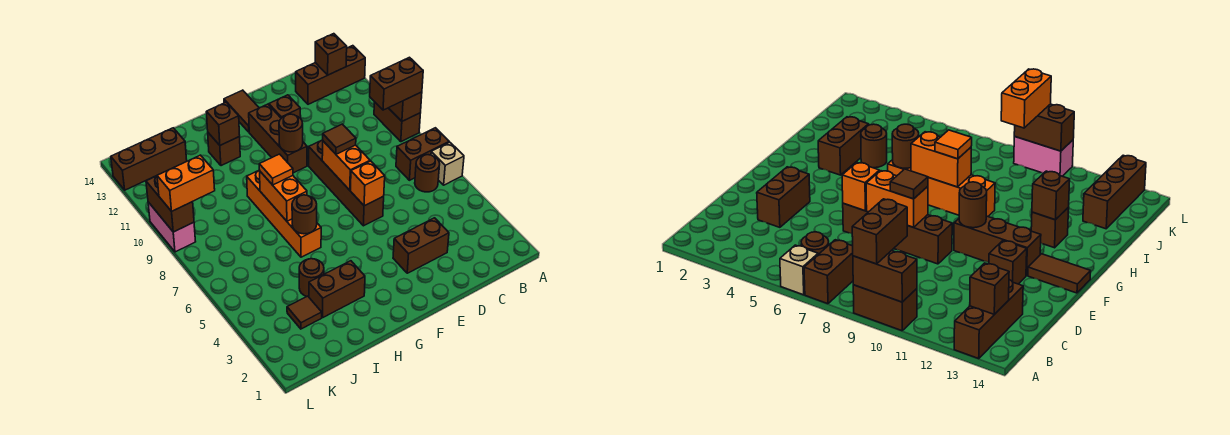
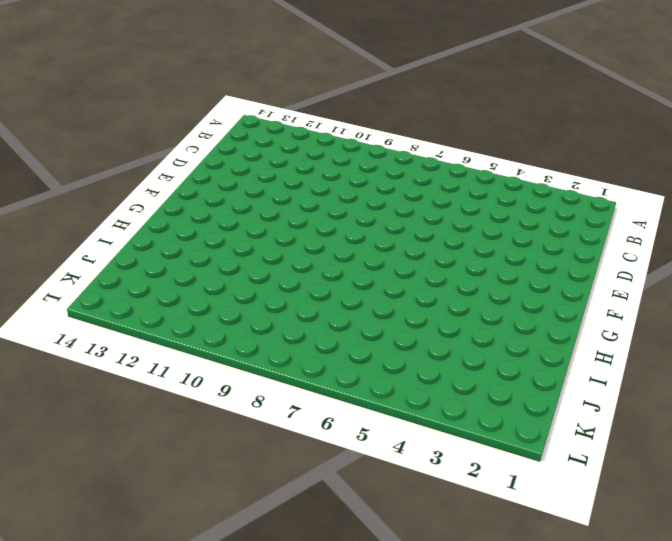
none -> tan 1x1 brick [431,142,464,185]
none -> brown 1x2 brick [396,128,449,180]
none -> brown 1x2 brick [374,102,420,142]
none -> brown 1x3 brick [296,46,365,104]

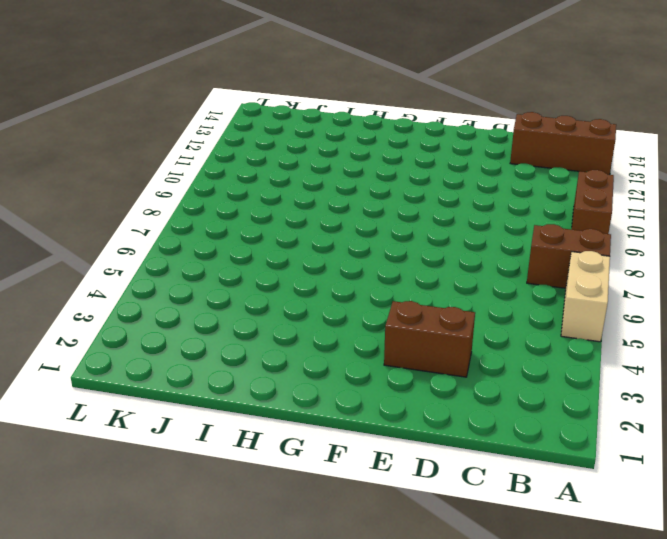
tan 1x2 brick [561,251,610,342] -> tan 1x1 brick [431,142,464,185]
none -> brown 1x1 round brick [415,155,440,192]
none -> brown 1x4 brick [309,140,384,226]
none -> brown 1x1 brick [269,95,301,118]
none -> brown 1x3 brick [249,104,307,173]

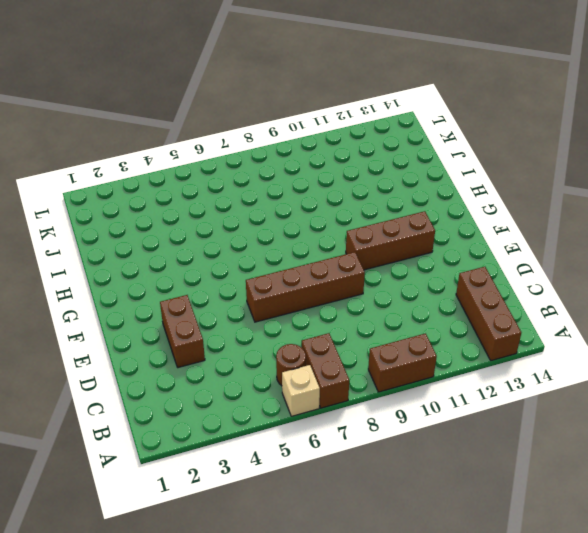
none -> brown 1x1 brick [269,95,301,118]
none -> brown 1x2 tile [224,90,259,132]
none -> brown 1x2 brick [309,261,365,317]
none -> orange 1x4 brick [247,170,321,257]

